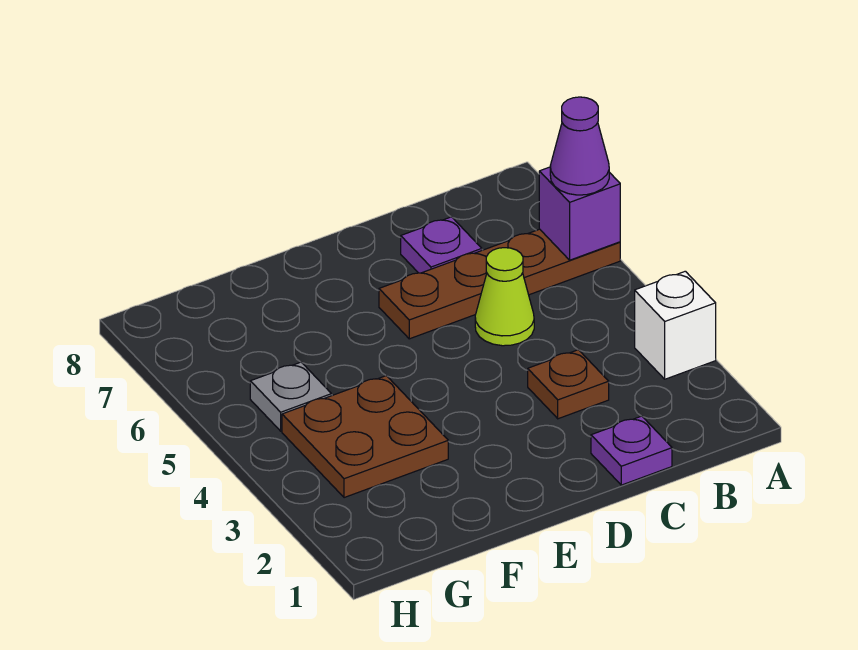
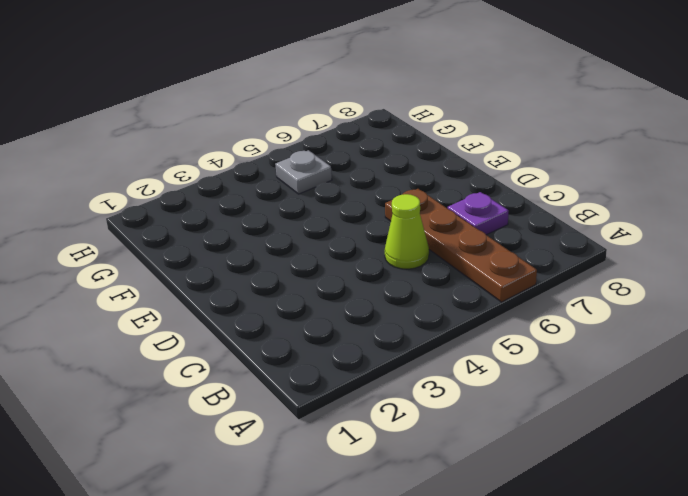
none -> white 1x1 brick [635,271,716,379]
none -> purple 1x1 plate [591,416,672,485]

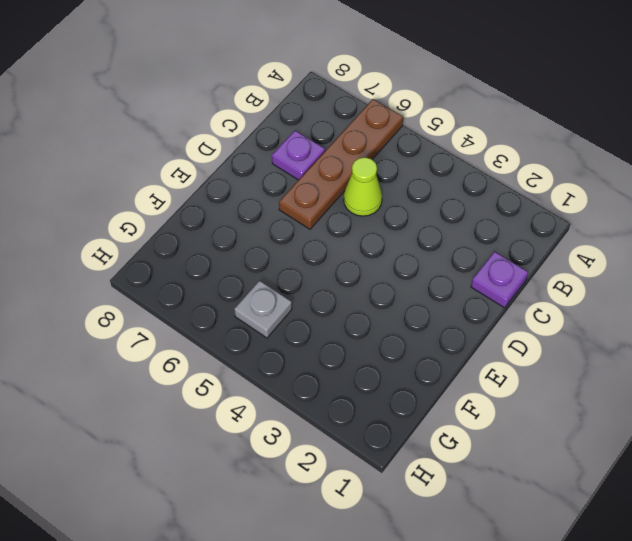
none -> white 1x1 brick [635,271,716,379]
none -> brown 1x1 plate [528,350,609,419]

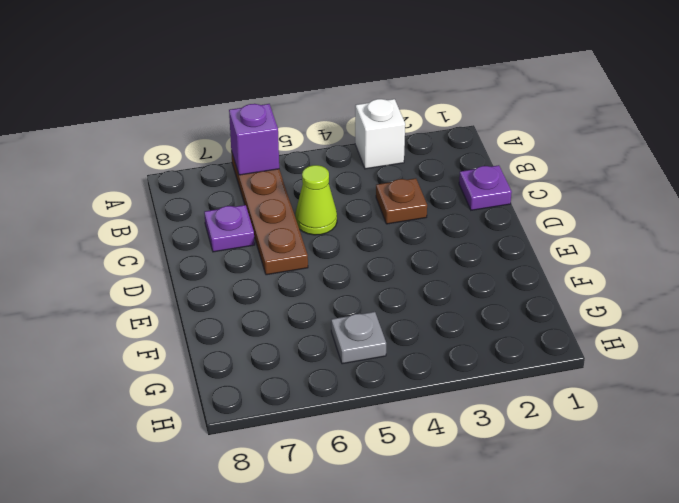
none -> brown 2x2 plate [282,376,448,498]
none -> purple 1x1 cone [550,97,609,195]

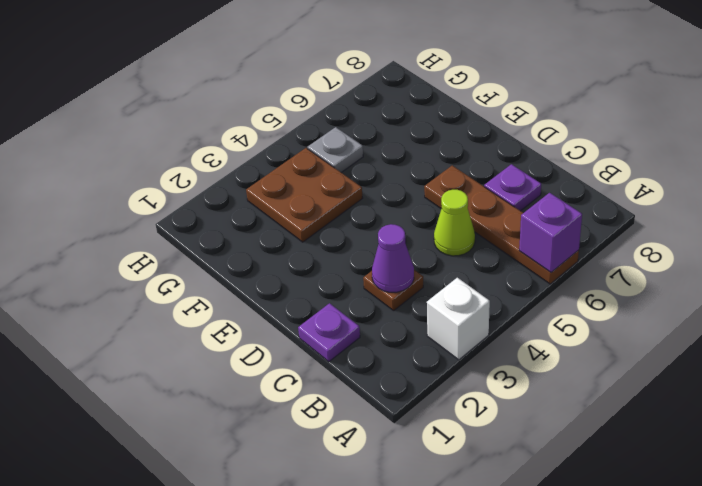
purple 1x1 cone [372,224,414,292] -> purple 1x1 cone moved to [550,97,609,195]

